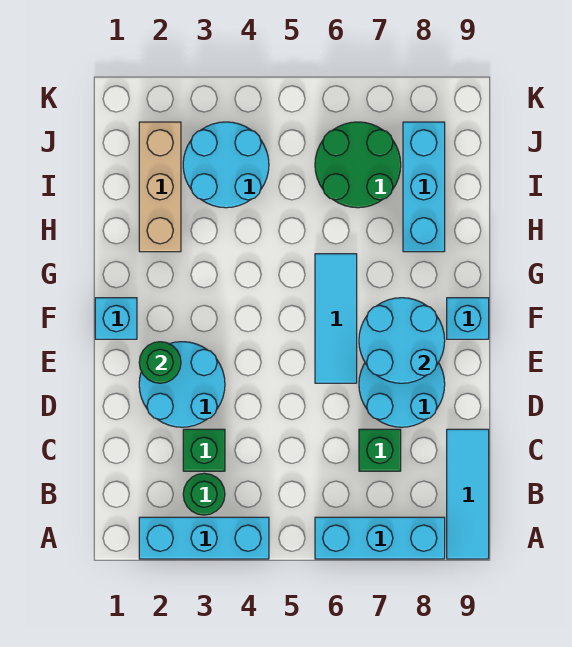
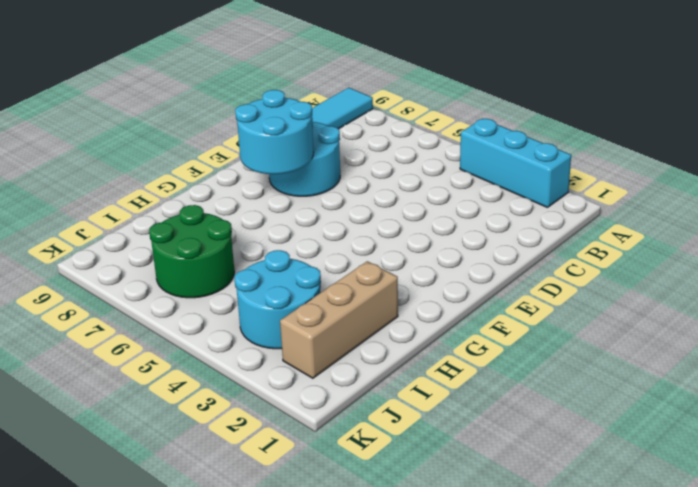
none -> cyan 1x3 brick [315,517,445,559]
none -> green 1x1 round brick [183,473,225,515]
none -> green 1x1 brick [183,429,225,471]

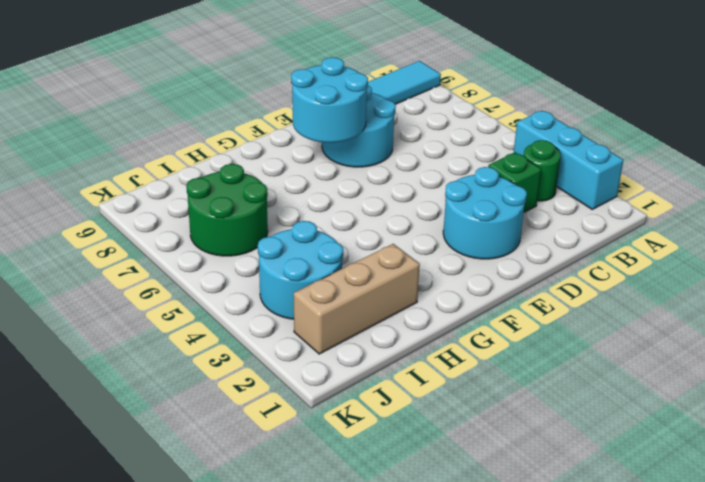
none -> cyan 1x3 brick [315,517,445,559]
none -> green 1x1 brick [359,429,401,471]
none -> cyan 1x3 tile [315,254,357,383]

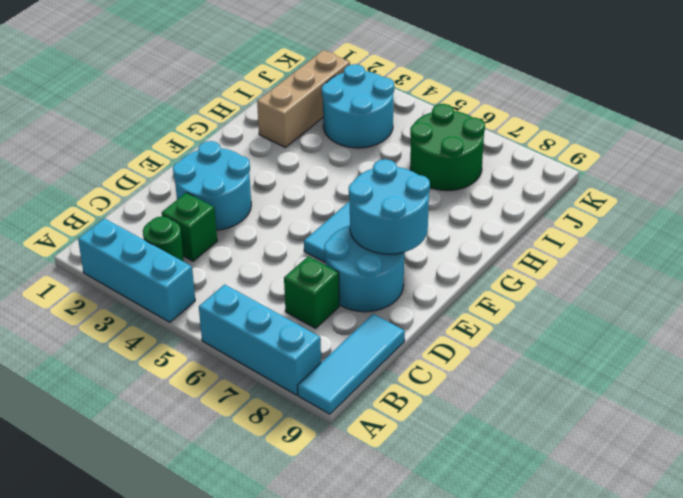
none -> cyan 1x1 brick [95,298,137,339]
none -> cyan 1x1 brick [447,298,489,339]
none -> cyan 1x3 brick [403,122,445,252]

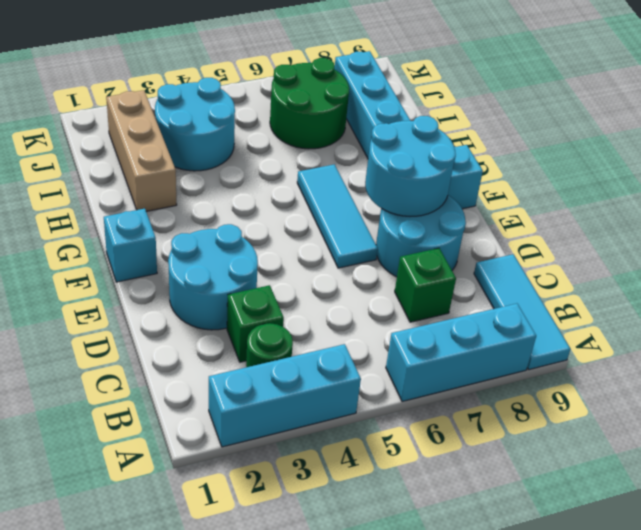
none -> green 1x1 round brick [139,342,181,383]

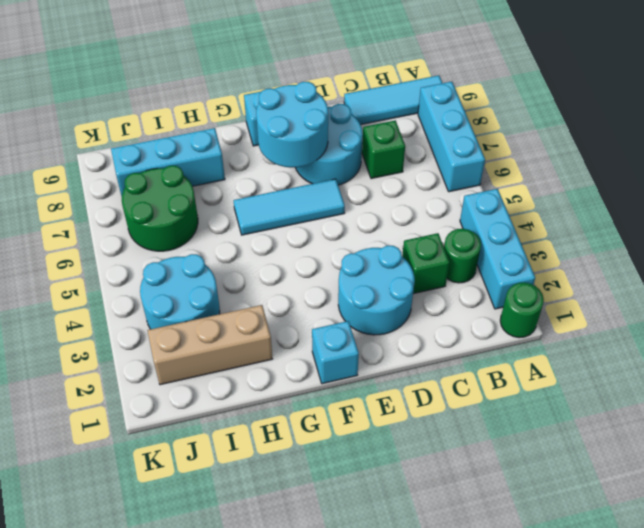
green 1x1 round brick [500,283,544,338] -> green 1x1 round brick moved to [139,342,181,383]

